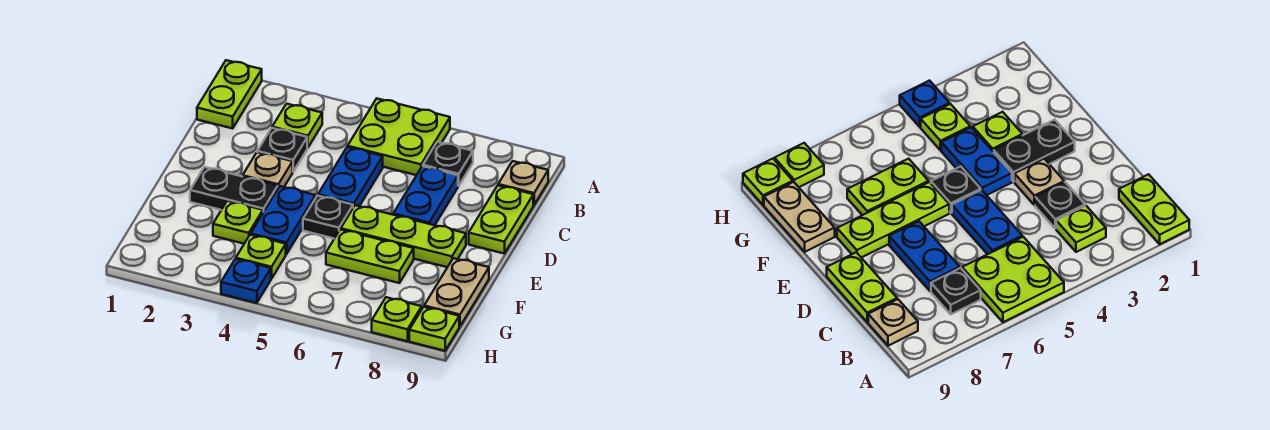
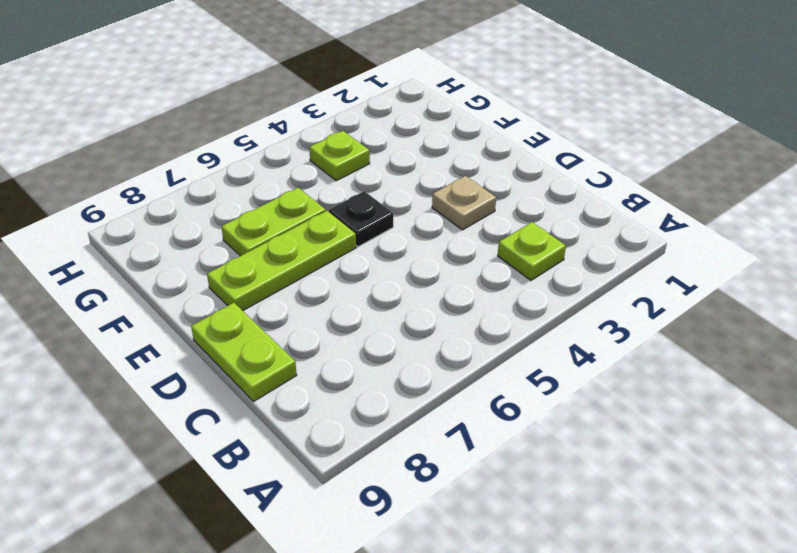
none -> lime 1x2 plate [197,60,262,129]
none -> lime 2x2 plate [348,99,450,175]
none -> black 1x1 plate [423,142,473,186]

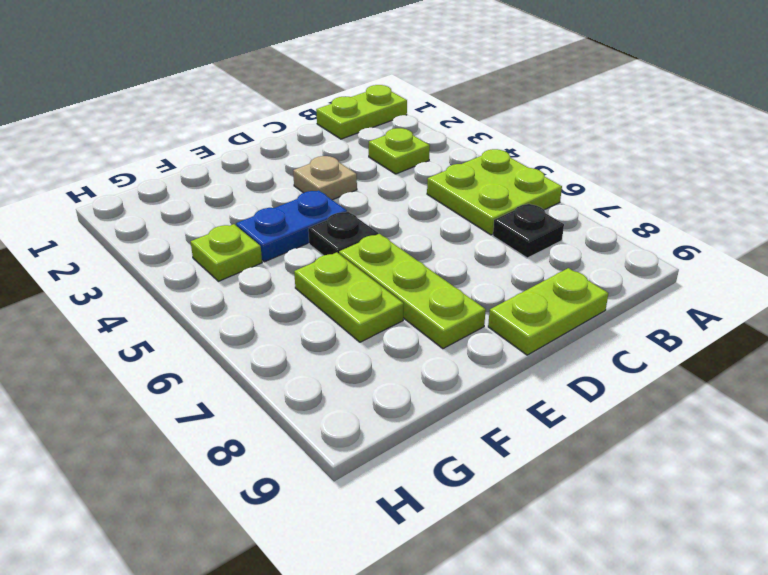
none -> tan 1x1 plate [498,161,548,205]
none -> black 1x1 plate [257,128,307,172]
none -> blue 1x2 plate [318,147,383,207]

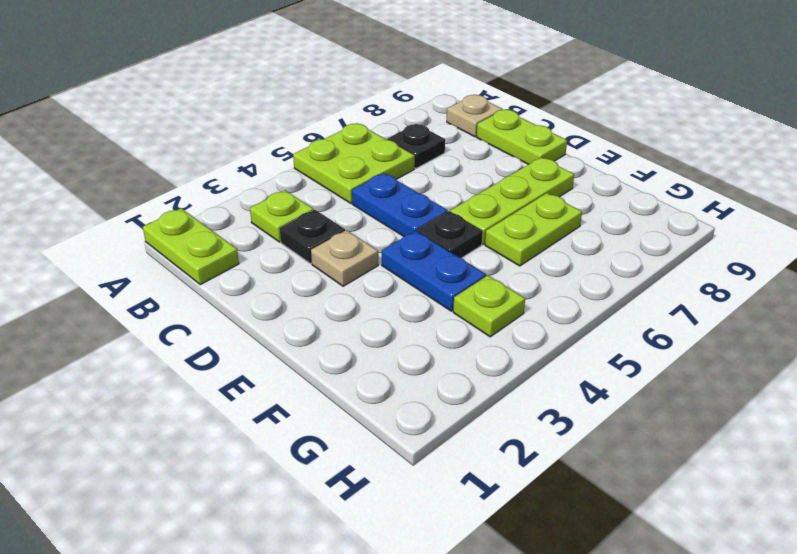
none -> blue 1x2 plate [393,166,458,225]
none -> black 1x2 plate [190,167,278,212]
none -> lime 1x1 plate [213,201,263,244]

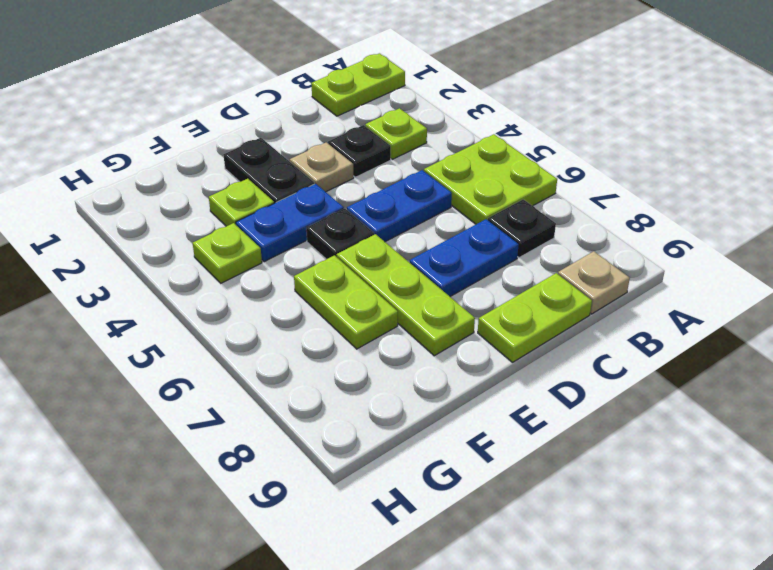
none -> tan 1x2 plate [424,258,489,327]
none -> blue 1x1 plate [221,259,271,303]
none -> lime 1x1 plate [372,297,422,341]

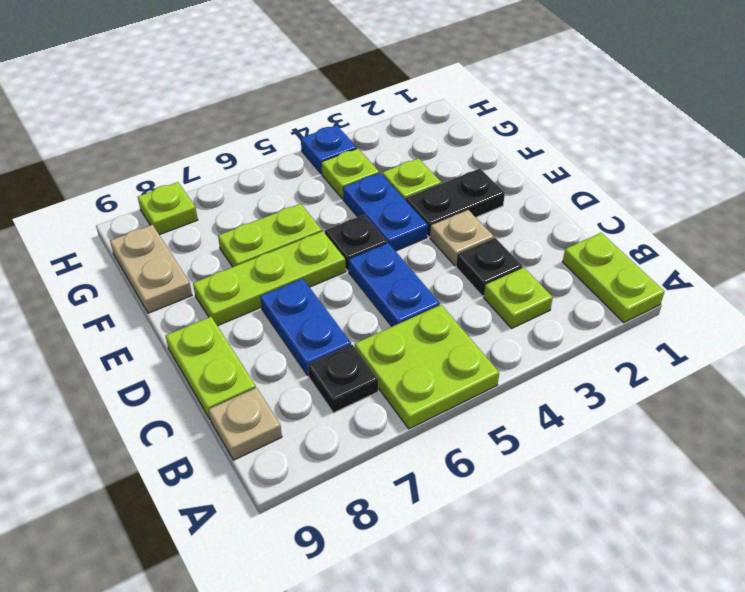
none -> lime 1x1 plate [409,307,459,351]

